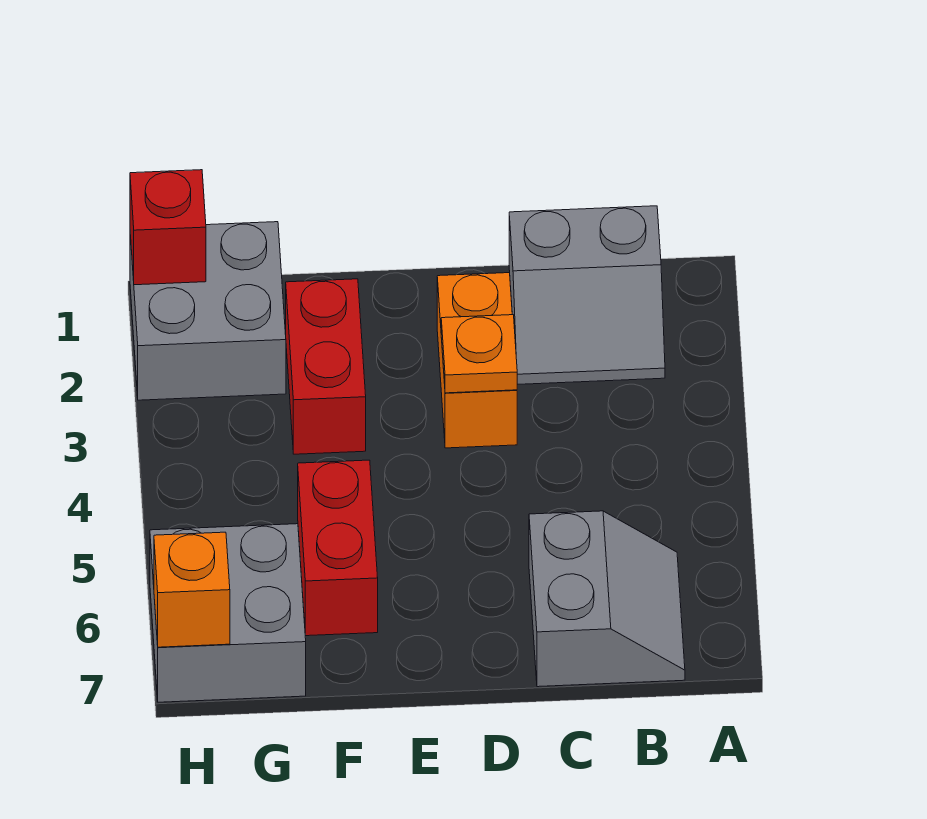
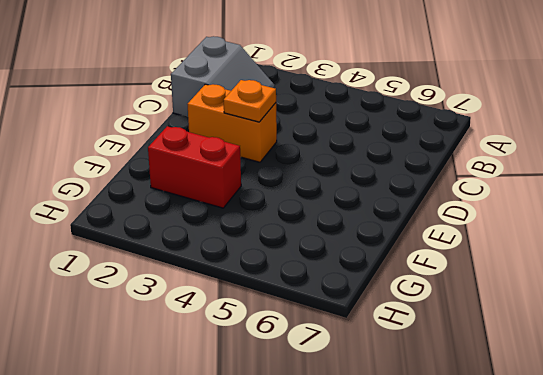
none -> grey 2x2 slope [529,511,685,687]
none -> red 1x2 brick [298,460,378,636]

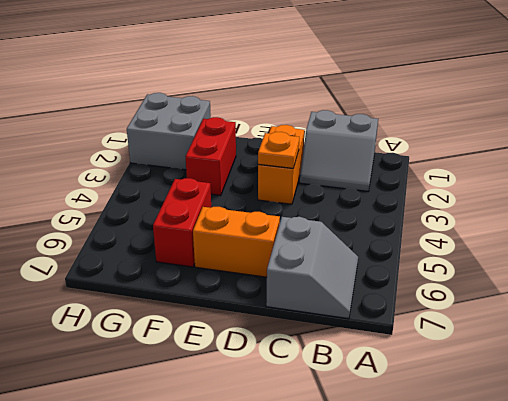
orange 1x2 brick [193,207,280,277] -> none
none -> grey 2x2 brick [150,524,306,702]
none -> red 1x1 brick [130,170,206,285]

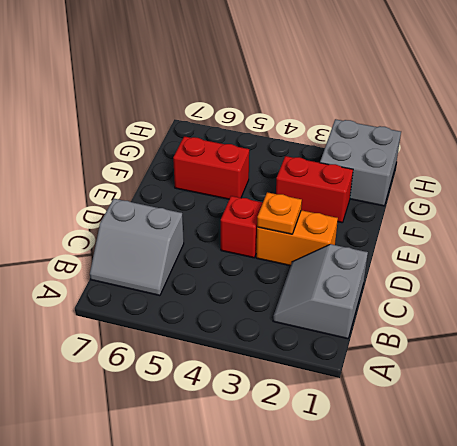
red 1x1 brick [221,196,263,258] -> red 1x1 brick moved to [130,170,206,285]
none -> grey 2x2 brick [150,524,306,702]
none -> orange 1x1 brick [154,532,230,647]

